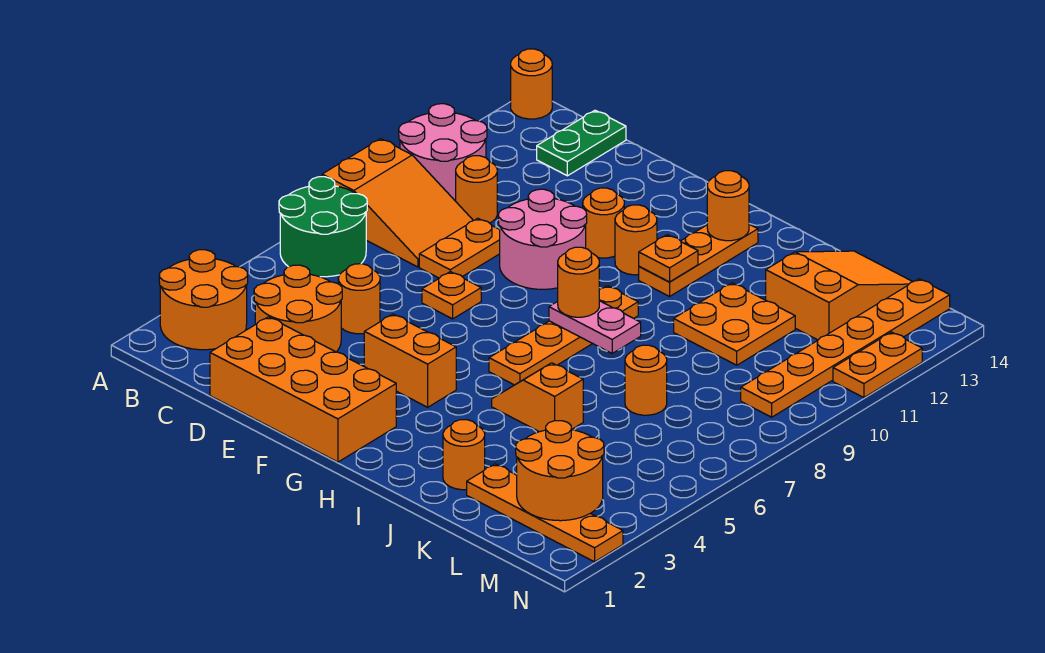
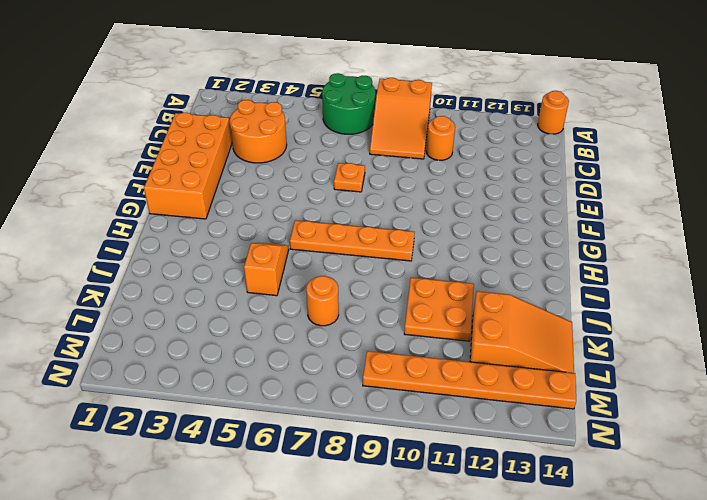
none -> orange 2x2 round brick [159,250,248,350]
none -> pink 2x2 round brick [399,104,487,201]
none -> green 1x2 plate [537,110,626,176]
none -> orange 1x1 round brick [338,264,380,334]

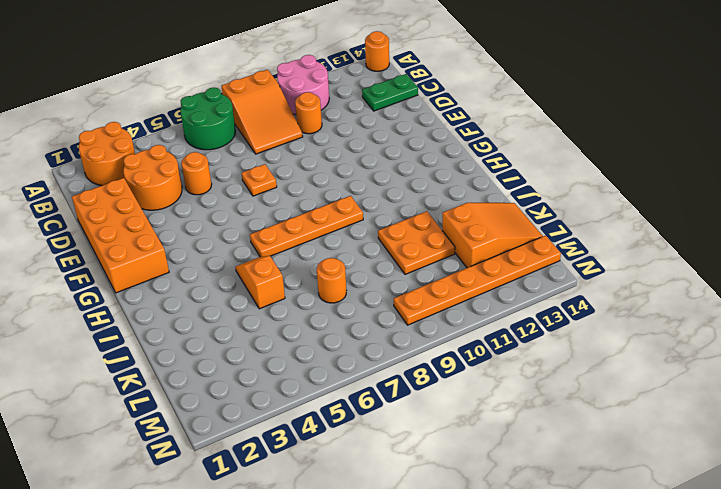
none -> orange 1x2 plate [419,218,500,278]
none -> pink 2x2 round brick [498,189,587,289]
none -> orange 1x2 brick [364,314,456,407]
none -> orange 1x1 round brick [583,188,624,258]

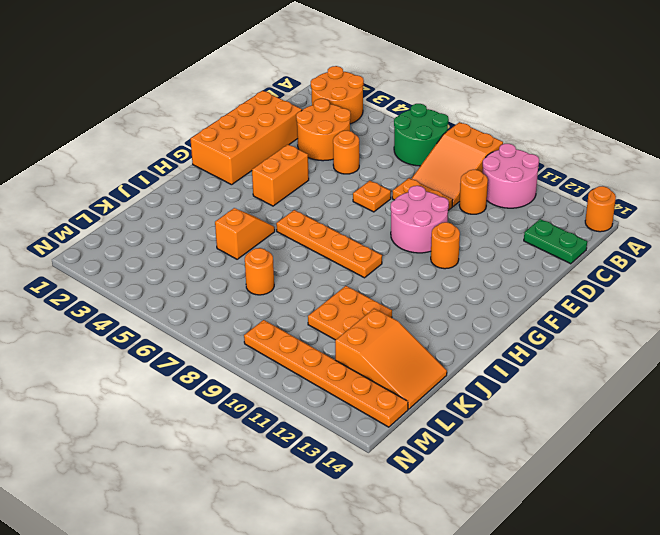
none -> orange 1x1 round brick [615,205,657,275]
none -> orange 1x3 plate [639,224,758,296]
none -> orange 1x1 round brick [443,420,485,490]
none -> orange 1x4 plate [467,464,623,562]

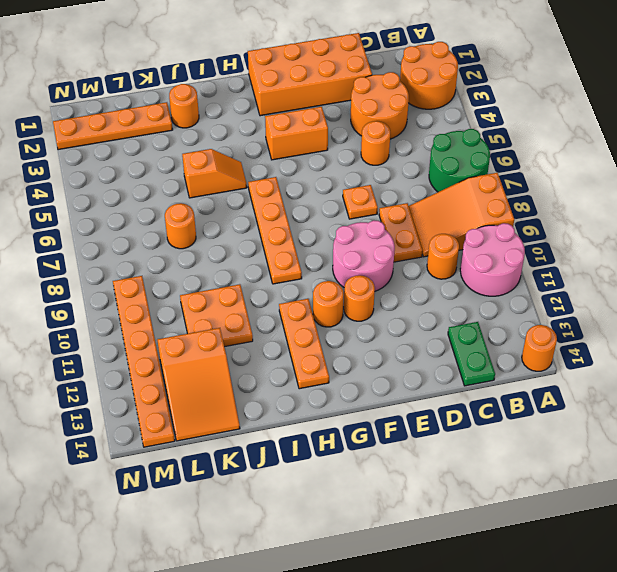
none -> orange 1x2 plate [833,332,922,398]
none -> pink 1x2 plate [549,301,641,353]
none -> orange 1x1 plate [639,235,698,282]
none -> orange 1x1 round brick [707,171,749,241]

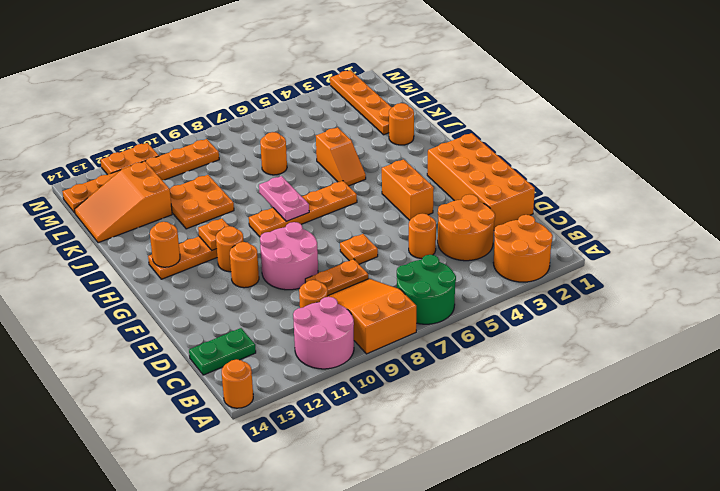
none -> orange 2x2 round brick [516,421,604,521]
none -> orange 1x1 round brick [558,247,599,317]

